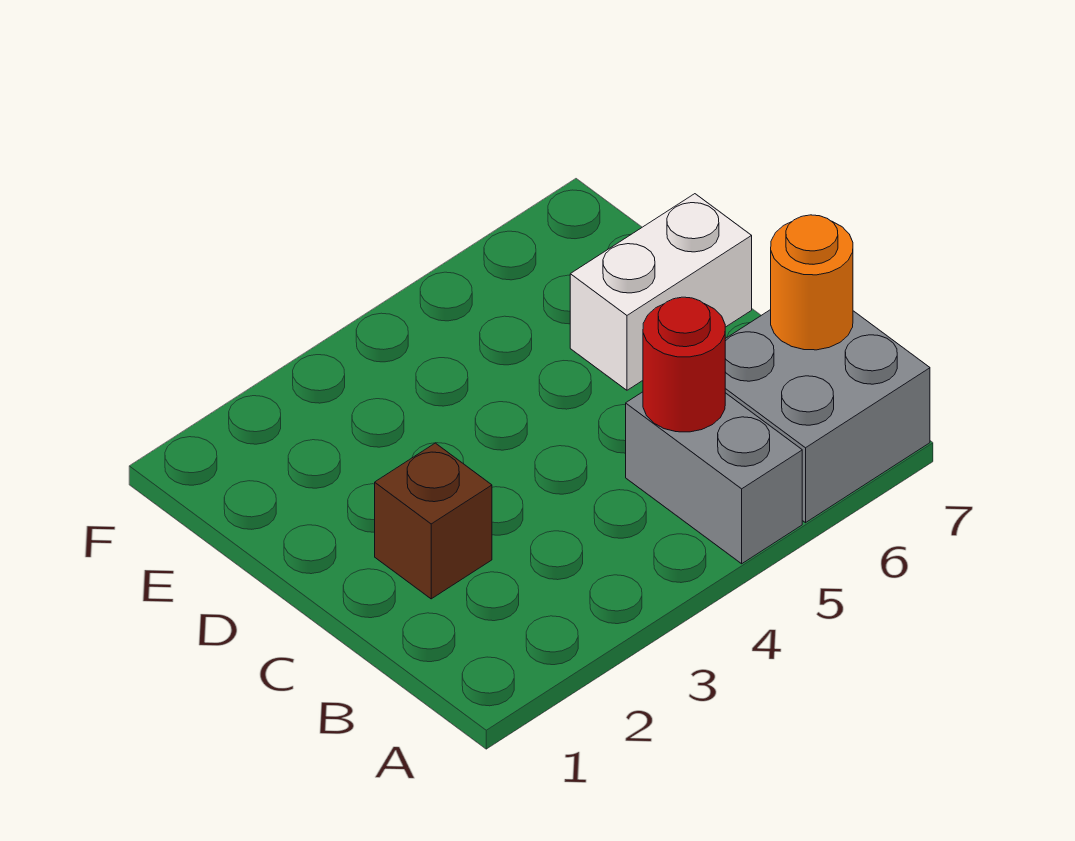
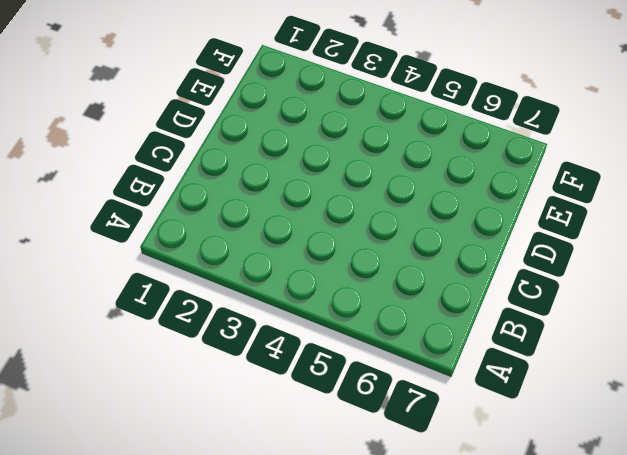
none -> grey 1x2 brick [626,392,802,564]
none -> grey 2x2 brick [725,310,930,523]

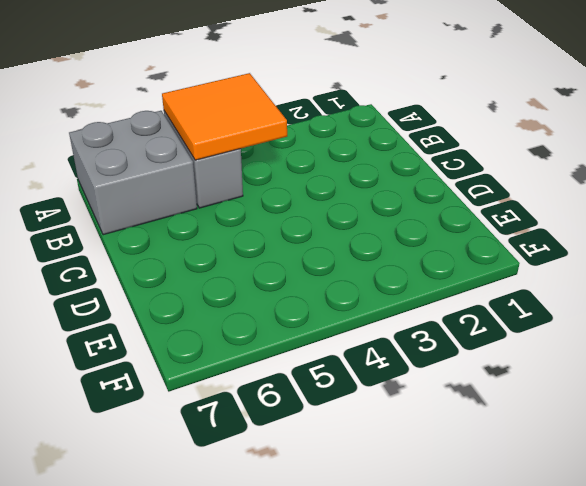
orange 2x2 tile [162,73,287,160] -> red 1x1 round brick [643,297,725,432]
none -> brown 1x1 brick [375,443,492,599]
none -> white 1x2 brick [570,194,752,390]

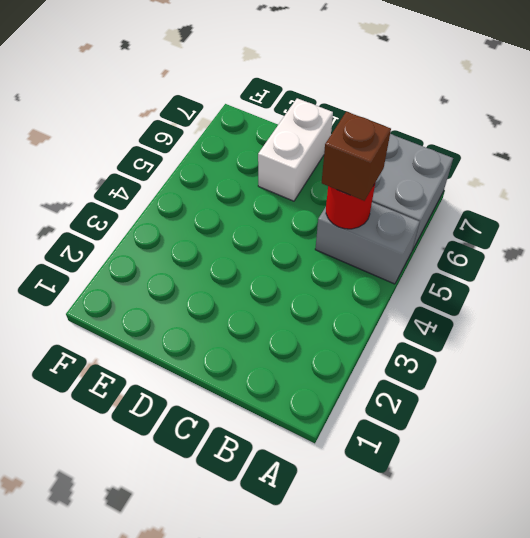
brown 1x1 brick [322,112,391,201] -> brown 1x1 brick moved to [375,443,492,599]
none -> orange 1x1 round brick [771,215,853,350]

